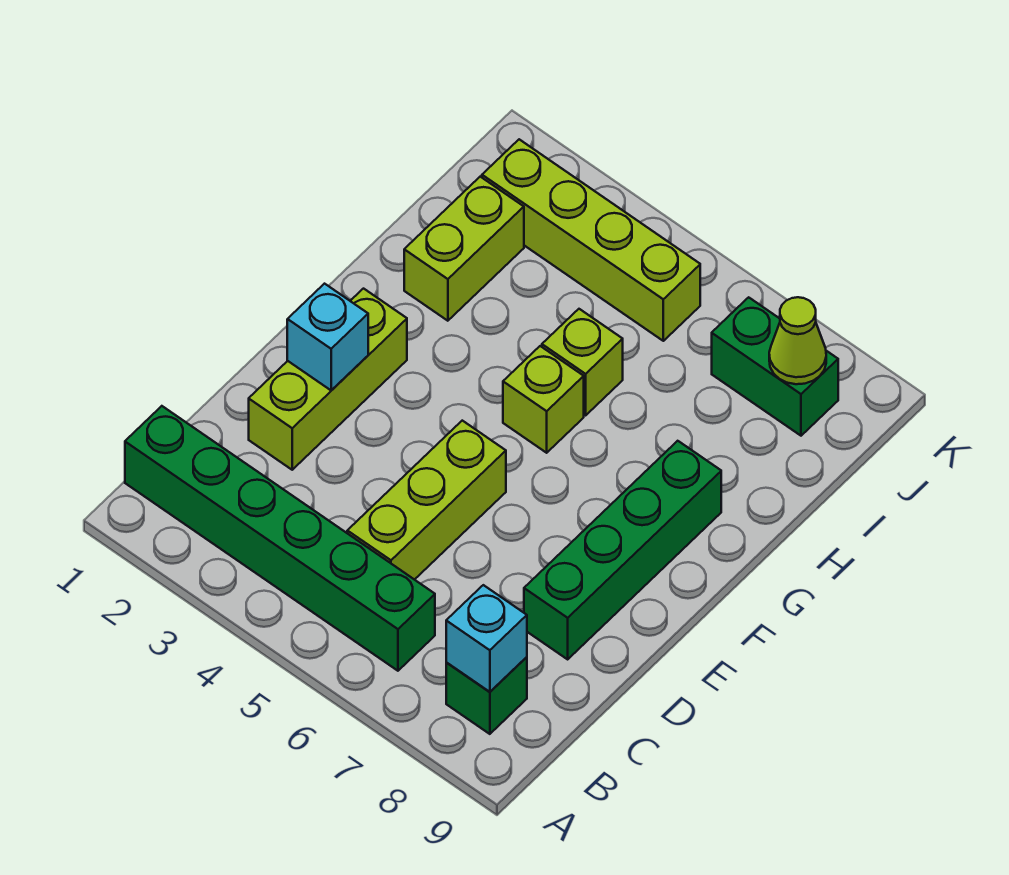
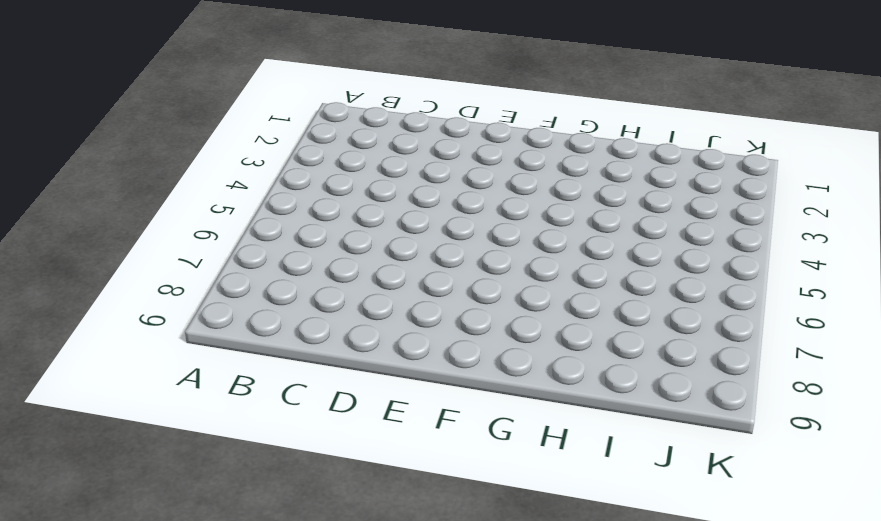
none -> green 1x6 brick [125,406,435,671]
none -> green 1x1 brick [446,657,527,734]
none -> lime 1x3 brick [347,421,506,580]

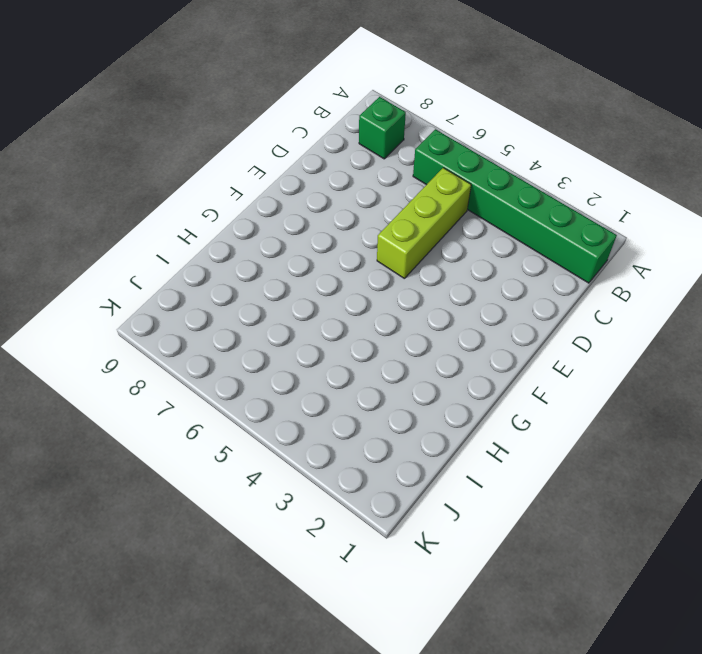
none -> lime 1x3 brick [249,289,407,470]
none -> green 1x4 brick [524,441,721,659]
none -> lime 1x1 brick [503,346,584,453]

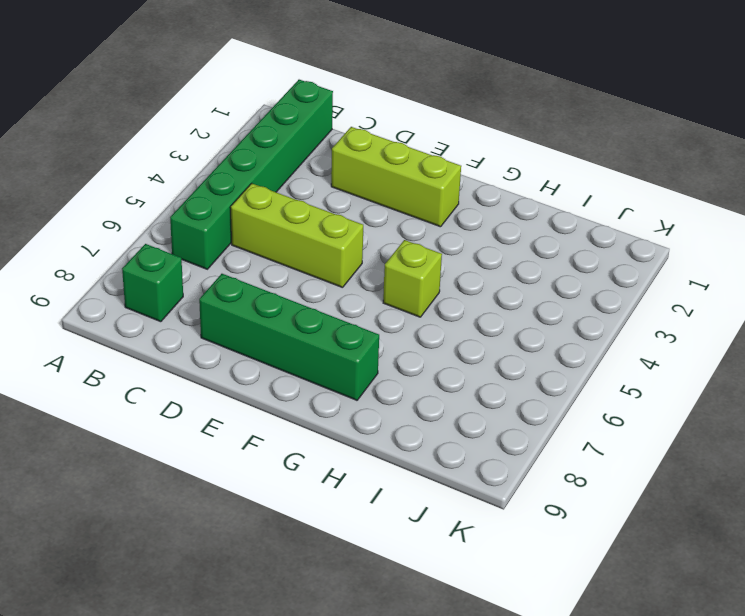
none -> lime 1x2 brick [404,177,524,321]
none -> lime 1x1 brick [542,309,623,415]
none -> lime 1x4 brick [482,139,700,341]

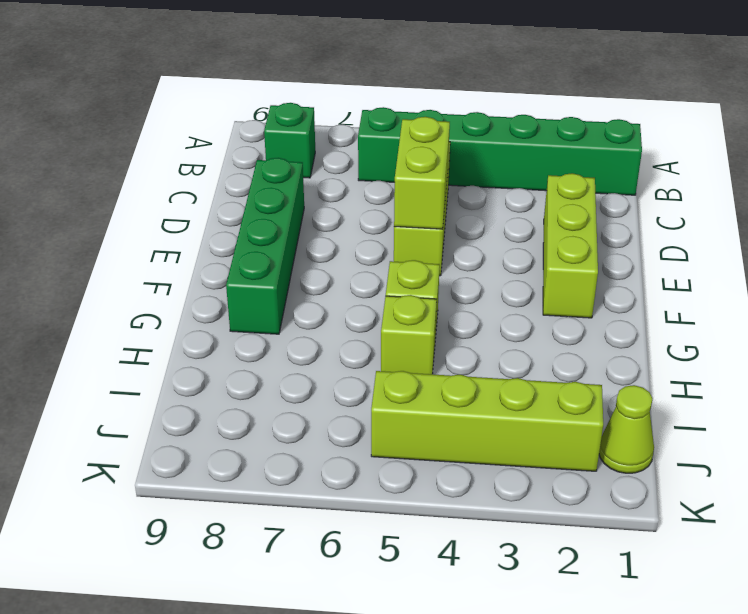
lime 1x2 brick [394,117,450,229] -> lime 1x2 brick moved to [404,177,524,321]
lime 1x1 cone [599,385,654,473] -> lime 1x1 cone moved to [769,297,826,384]
none -> green 1x2 brick [712,297,838,436]
none -> cyan 1x1 brick [446,585,527,692]
none -> cyan 1x1 brick [287,284,368,390]

